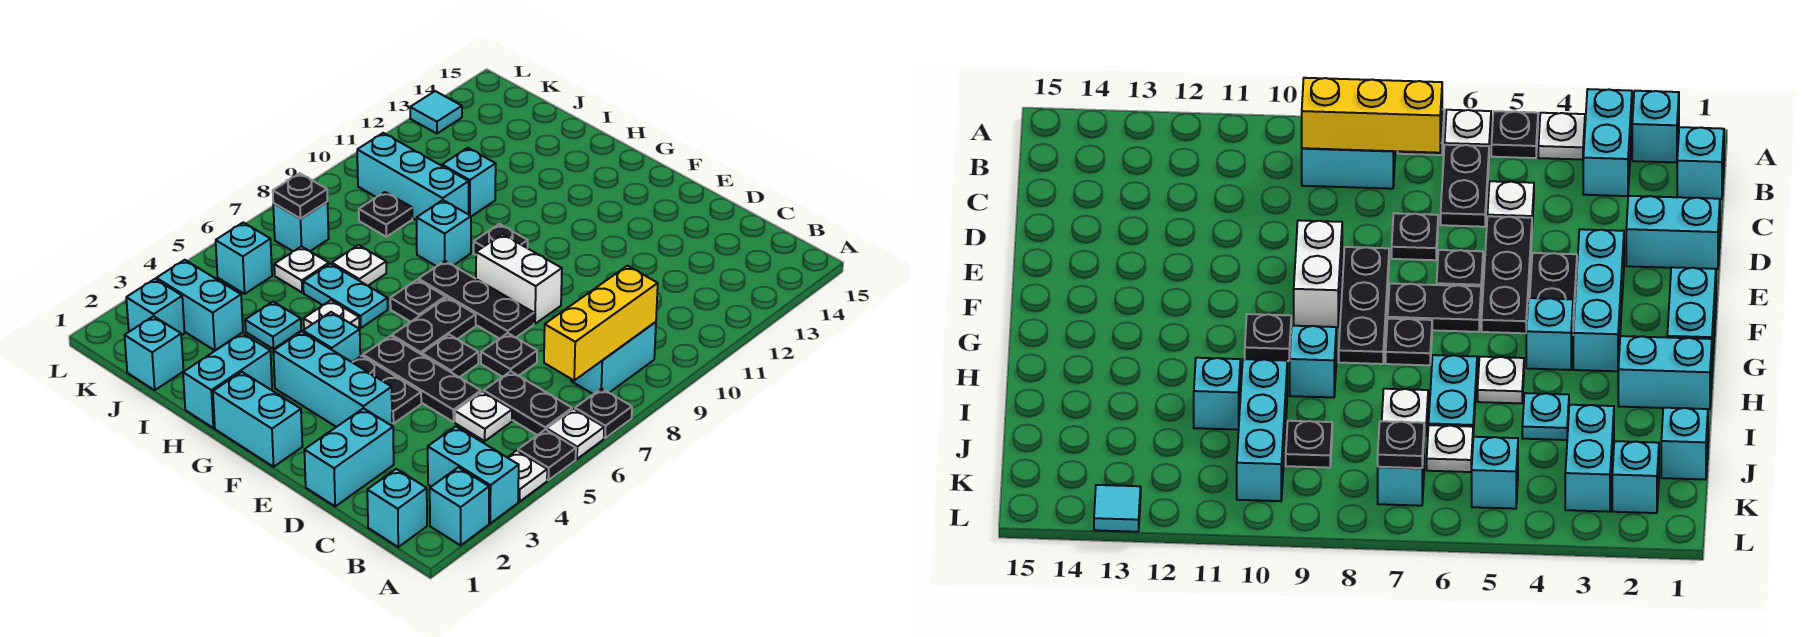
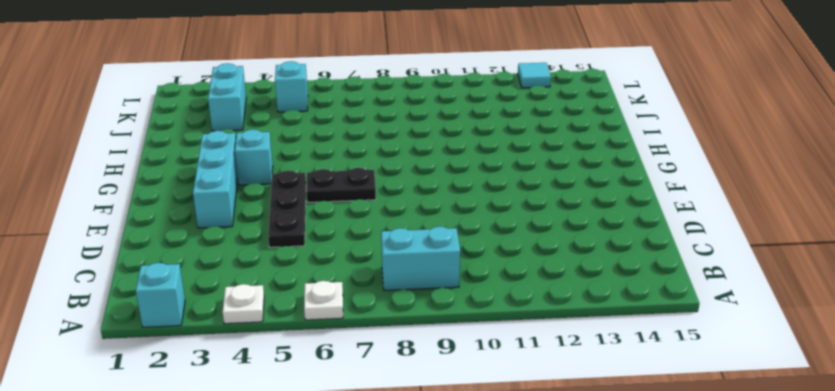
none -> cyan 1x2 brick [428,426,519,523]
none -> black 1x1 plate [518,429,576,480]
none -> black 1x1 plate [575,388,632,438]
none -> cyan 1x1 brick [367,469,427,547]

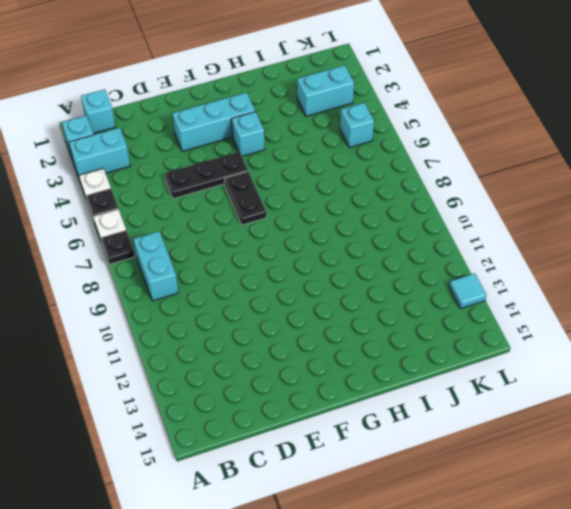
none -> black 1x2 plate [484,371,572,435]
none -> white 1x1 plate [455,391,512,441]
none -> cyan 1x2 brick [304,408,394,506]
none -> black 1x1 plate [481,333,537,377]

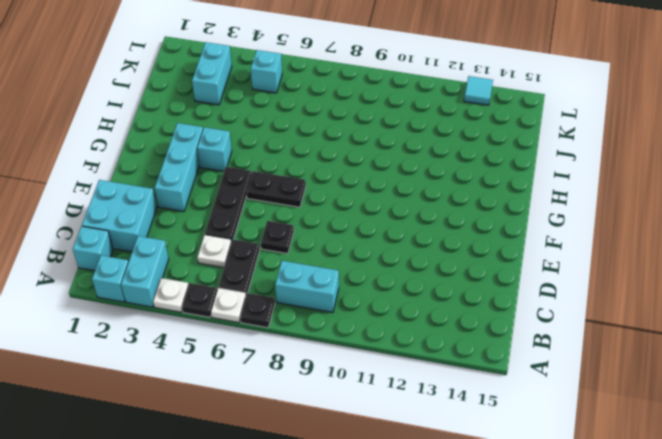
cyan 2x2 brick [82,180,157,252] -> cyan 1x2 brick [304,408,394,506]
none -> black 1x2 plate [352,356,421,424]
none -> black 1x1 plate [422,335,478,377]
none -> black 1x3 plate [419,261,534,339]
none -> white 1x2 brick [476,234,562,324]

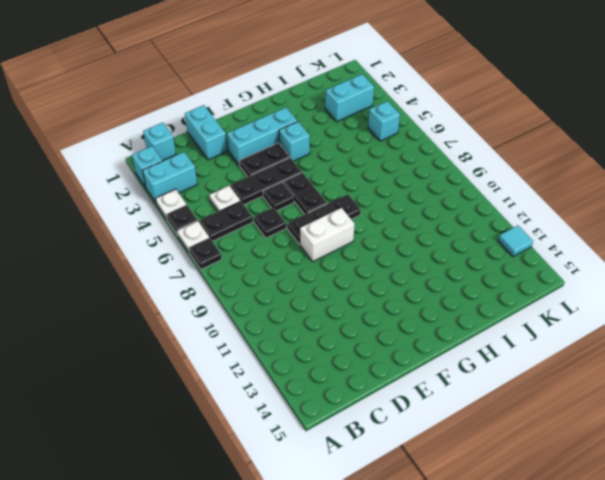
none -> cyan 1x2 brick [571,322,656,394]
none -> cyan 1x2 brick [213,372,302,467]
none -> black 1x1 plate [390,280,446,322]
none -> black 1x1 plate [474,224,528,255]

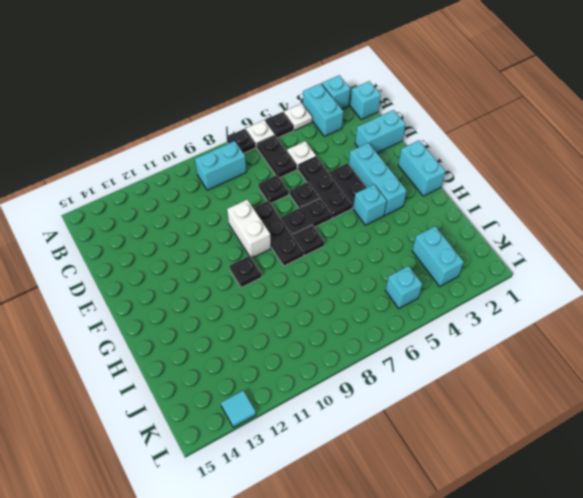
none -> cyan 1x2 brick [183,333,272,428]
none -> white 1x1 plate [304,300,359,330]
none -> cyan 1x2 plate [303,264,388,328]
none -> cyan 1x1 brick [417,200,471,266]

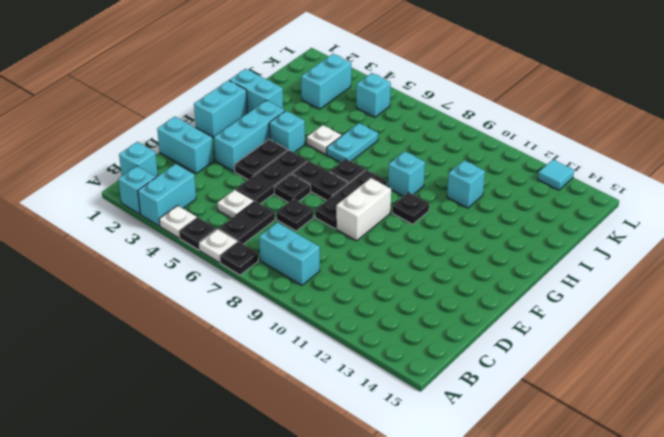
none -> cyan 1x1 plate [245,302,301,349]
none -> white 1x1 plate [332,245,386,286]
none -> cyan 1x3 brick [357,133,469,220]
none -> cyan 1x1 brick [125,316,184,390]

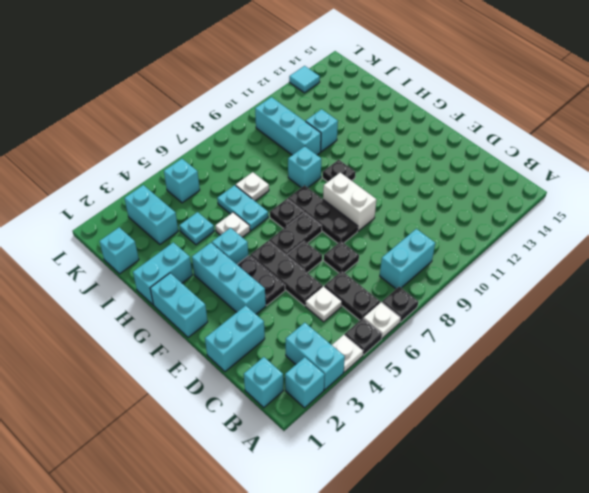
none -> white 1x1 plate [274,246,329,292]
none -> black 1x1 plate [359,192,412,237]
none -> cyan 1x1 brick [126,279,185,336]
none -> cyan 1x1 brick [273,202,329,251]

